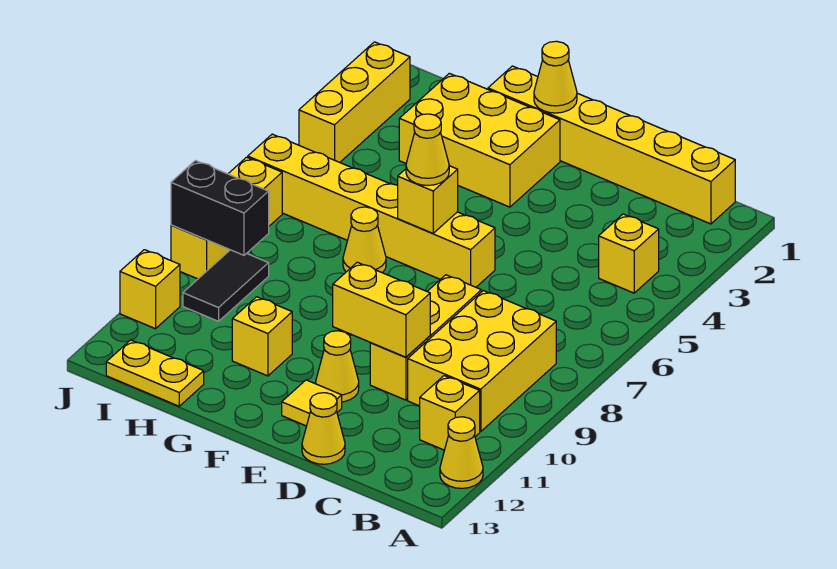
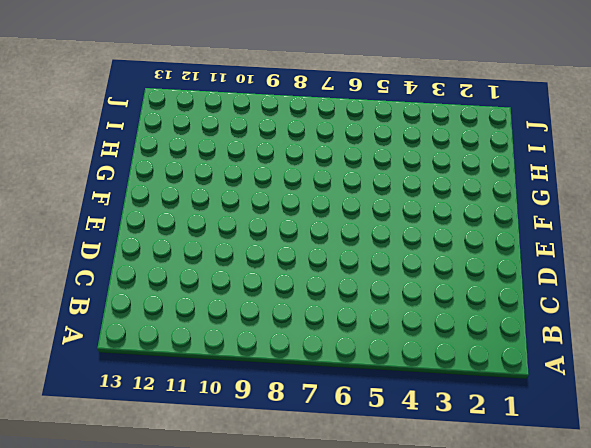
none -> yellow 1x1 cone [440,417,483,488]
none -> yellow 1x6 brick [488,66,735,224]
none -> yellow 1x1 brick [599,214,659,293]

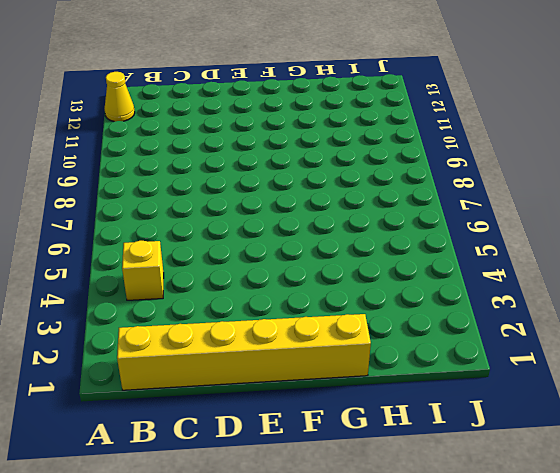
none -> yellow 2x3 brick [408,291,556,432]
none -> yellow 1x1 brick [420,376,480,450]
none -> yellow 1x3 brick [370,275,481,400]

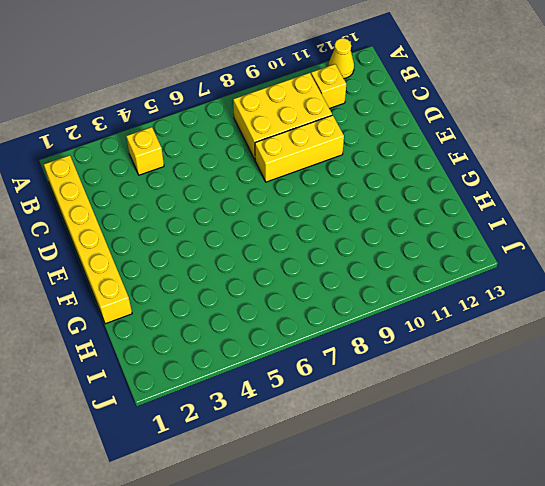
none -> yellow 1x1 cone [302,393,345,464]
none -> yellow 1x6 brick [248,134,495,287]
none -> yellow 1x1 cone [316,331,359,402]

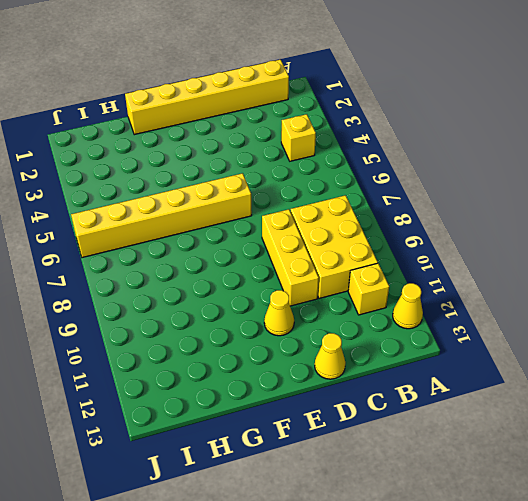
none -> yellow 1x1 tile [282,380,342,426]
none -> yellow 2x3 brick [399,73,560,207]
none -> yellow 1x1 cone [343,207,386,273]

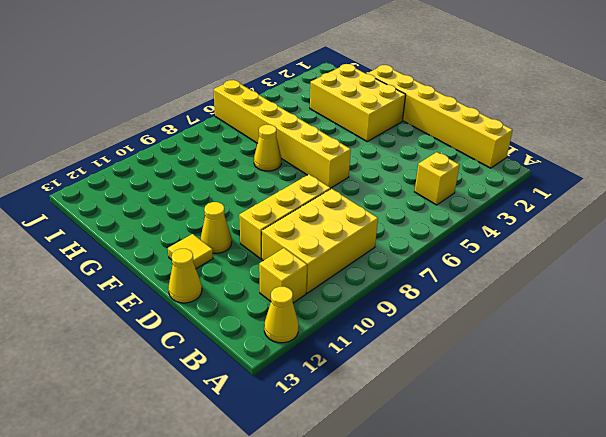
none -> yellow 1x1 brick [232,297,292,376]
none -> yellow 1x2 plate [106,340,204,406]
none -> black 1x2 tile [183,250,269,321]

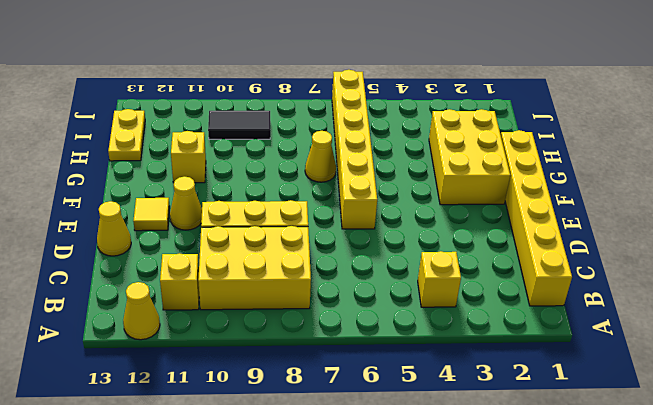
none -> yellow 1x3 brick [299,42,410,162]
none -> yellow 1x3 brick [171,157,282,279]
none -> yellow 1x1 brick [120,250,180,329]

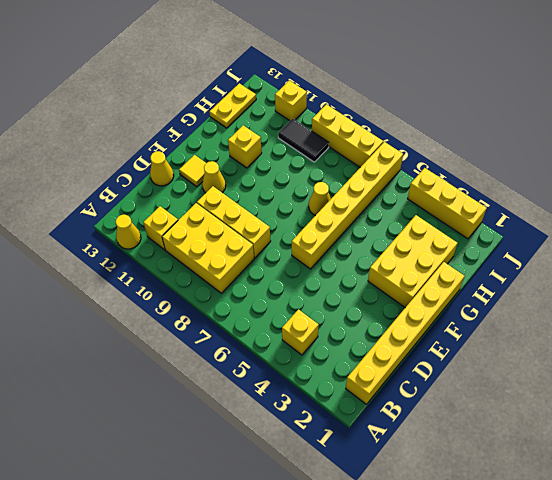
none -> yellow 1x2 brick [333,262,430,357]
none -> yellow 1x1 cone [534,41,577,113]
none -> yellow 1x1 brick [398,166,458,233]

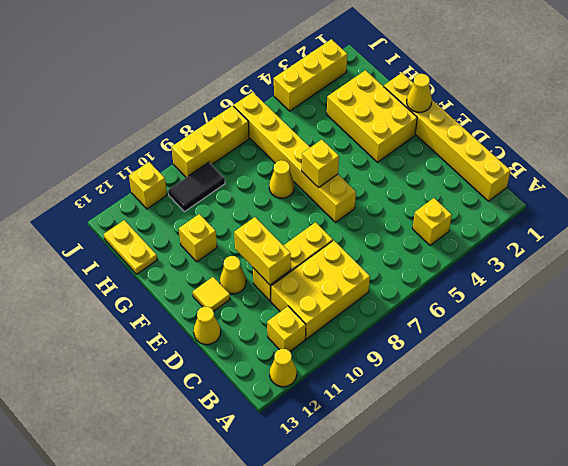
none -> black 1x2 brick [171,161,269,255]
none -> yellow 1x1 cone [406,114,449,185]

